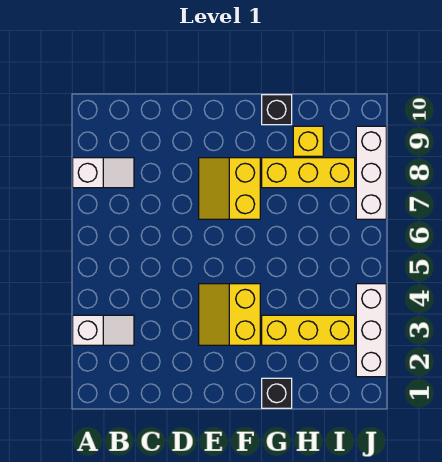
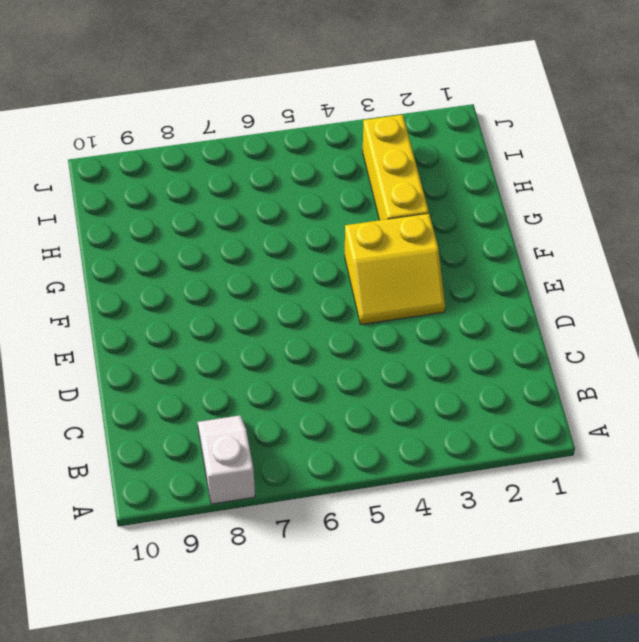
none -> white 1x2 slope [73,315,134,345]
none -> yellow 2x2 slope [199,158,260,219]

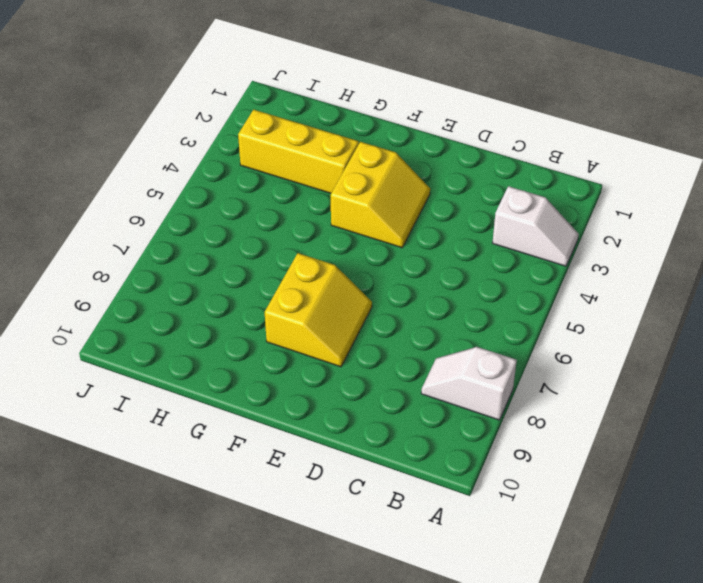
white 1x2 slope [493,186,579,266] -> white 1x2 slope turned to [73,315,134,345]
none -> black 1x1 brick [262,378,292,408]
none -> yellow 1x3 brick [262,158,355,188]

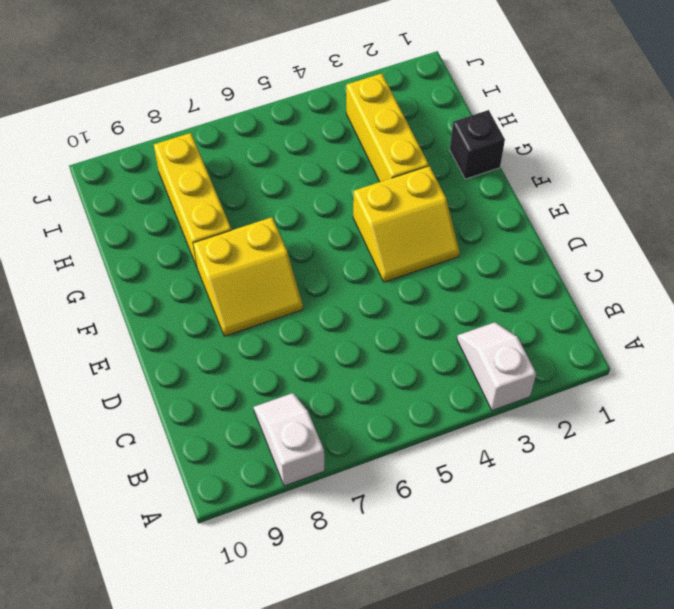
none -> black 1x1 brick [262,95,292,125]
none -> yellow 1x1 brick [293,126,323,156]

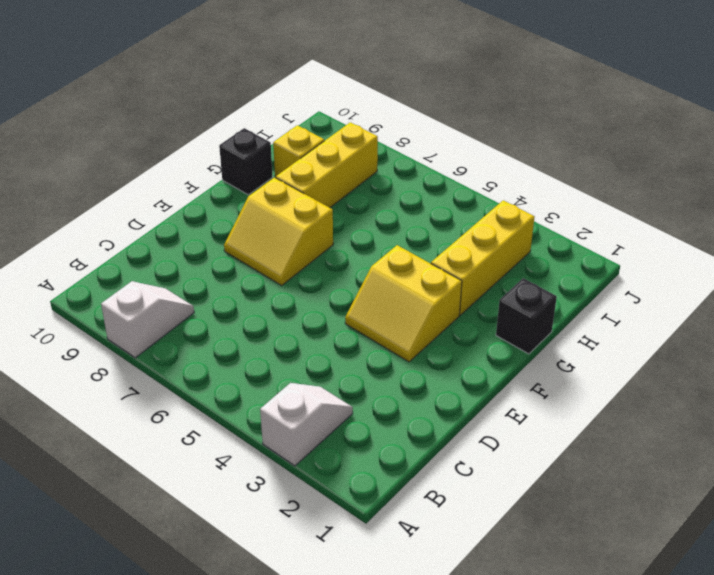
none -> white 1x3 brick [356,284,386,377]
none -> white 1x3 brick [356,126,386,219]

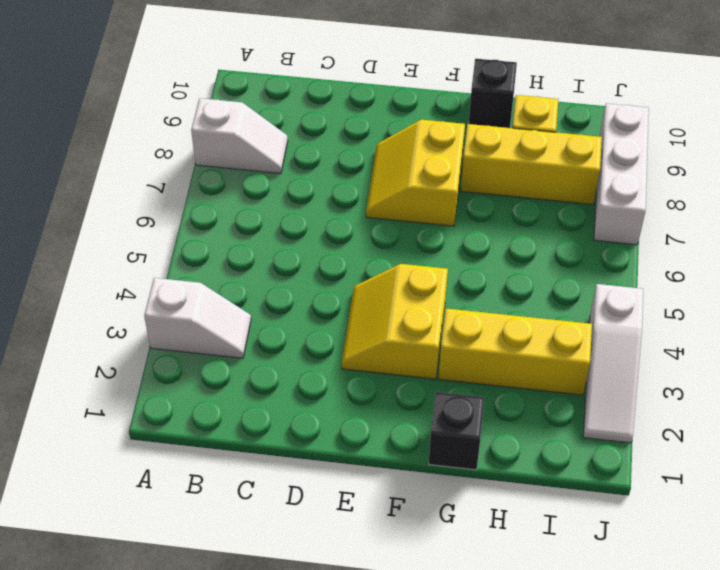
white 1x3 slope [583,284,643,443] -> white 1x3 brick [356,284,386,377]

